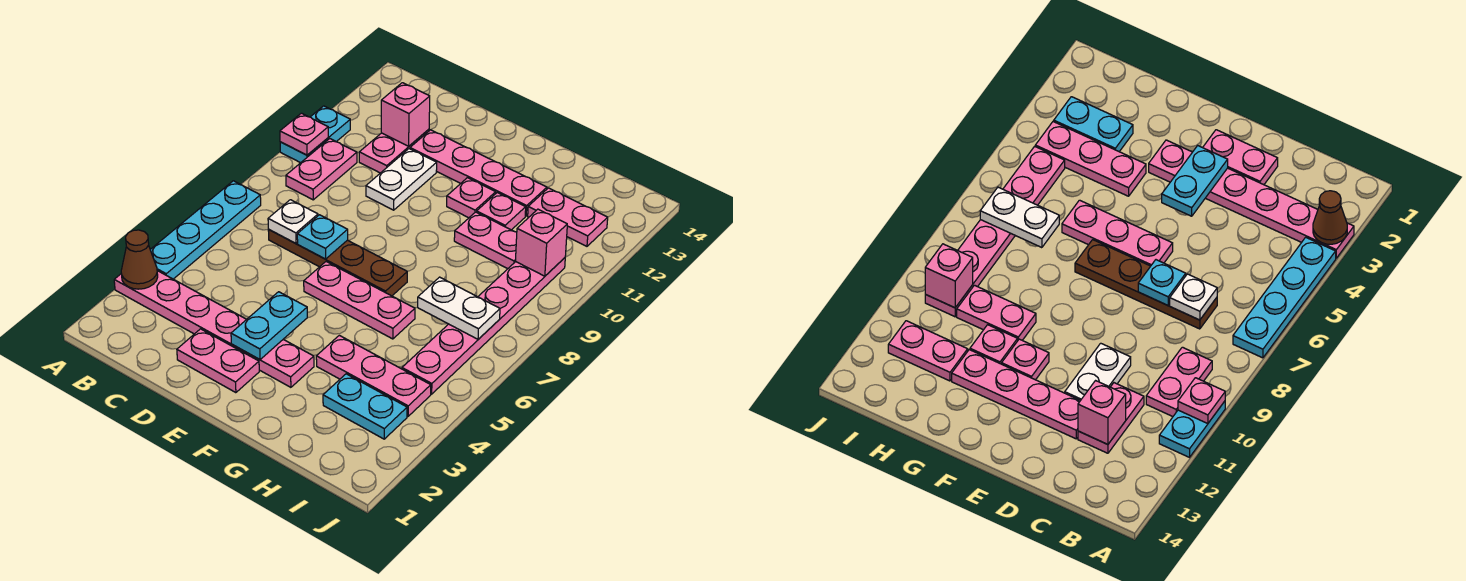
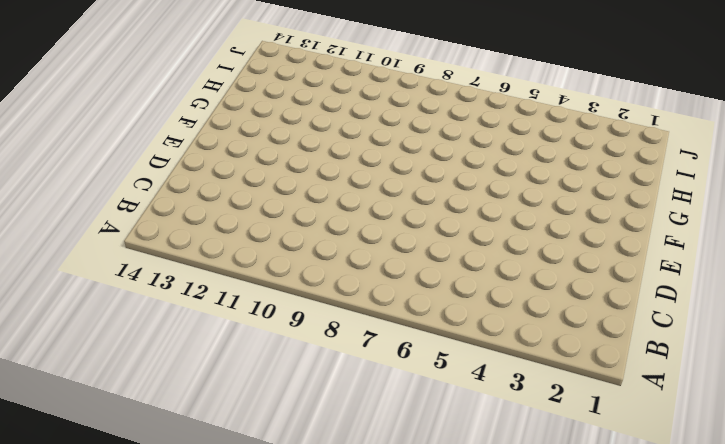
none -> pink 1x6 plate [114,271,314,387]
none -> cyan 1x4 plate [150,181,261,279]
none -> cyan 1x2 plate [280,106,350,163]

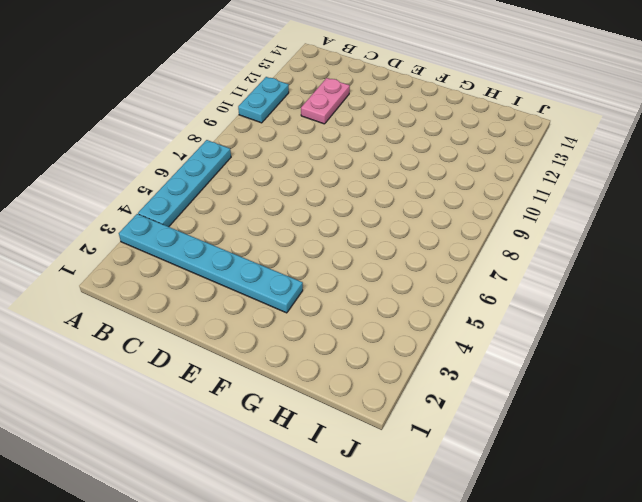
cyan 1x6 plate [119,214,303,313] -> pink 1x6 plate [114,271,314,387]
none -> pink 1x2 plate [286,139,357,200]
none -> brown 1x4 plate [268,229,407,296]
none -> pink 1x2 plate [177,329,259,393]

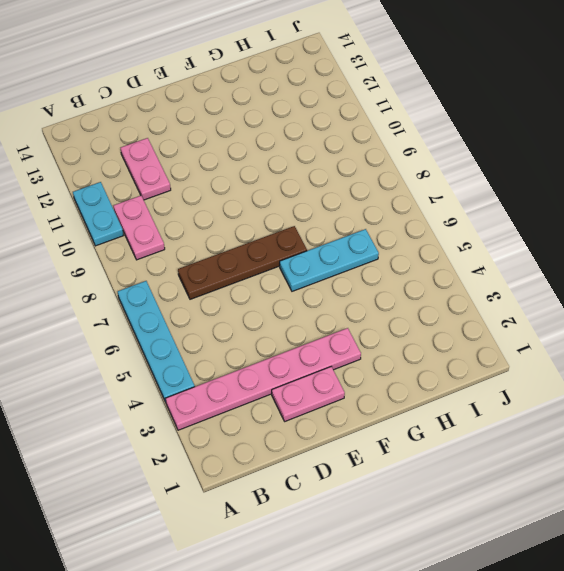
cyan 1x3 plate [280,229,379,291] -> pink 1x3 plate [304,262,415,339]
none -> white 1x2 plate [366,149,437,210]
none -> pink 1x4 plate [410,130,547,216]
none -> pink 1x1 plate [447,178,496,218]

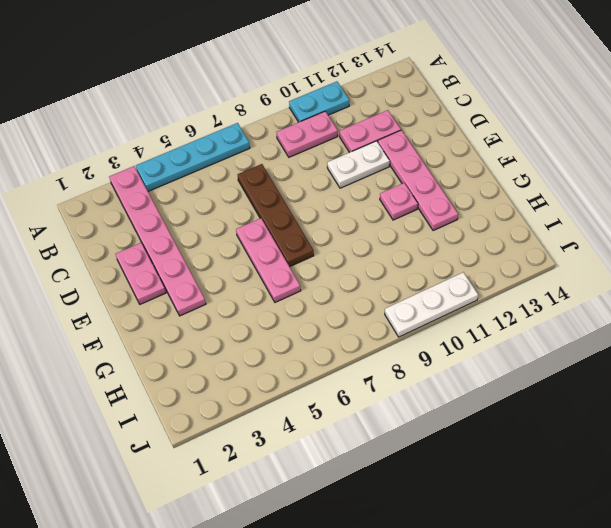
white 1x3 plate [385,272,478,337] -> none
none -> pink 1x3 plate [316,335,431,416]
none -> pink 1x2 plate [454,212,517,269]
none -> pink 1x1 plate [477,193,526,230]

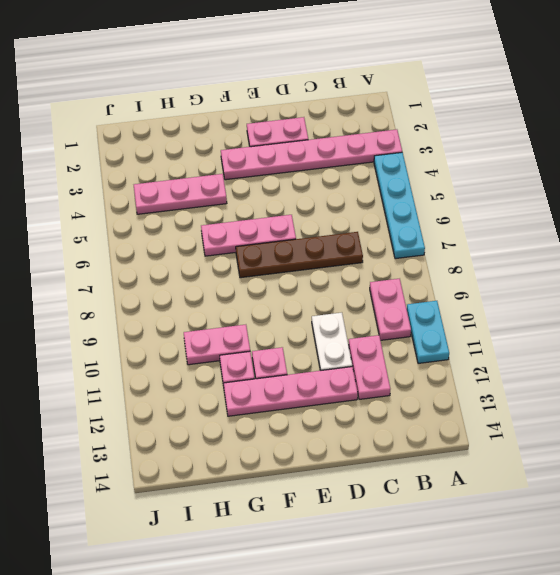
none -> cyan 1x2 plate [323,374,407,439]
none -> pink 1x2 plate [528,188,608,246]
none -> pink 1x6 plate [402,258,565,394]

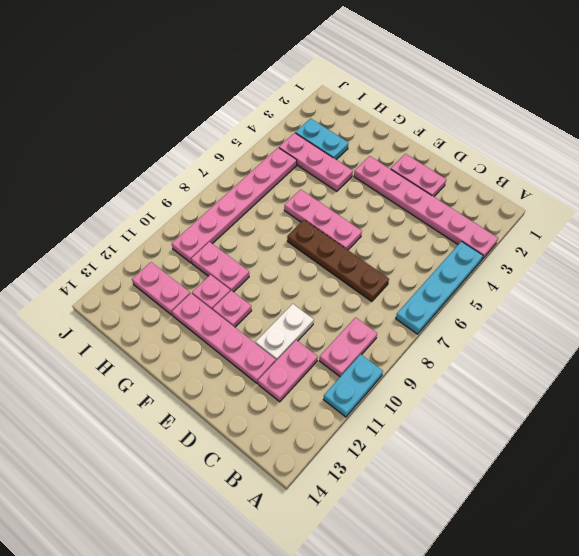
none -> brown 1x1 cone [121,230,158,289]
none -> pink 1x1 plate [280,113,328,155]
none -> white 1x1 plate [268,200,318,243]

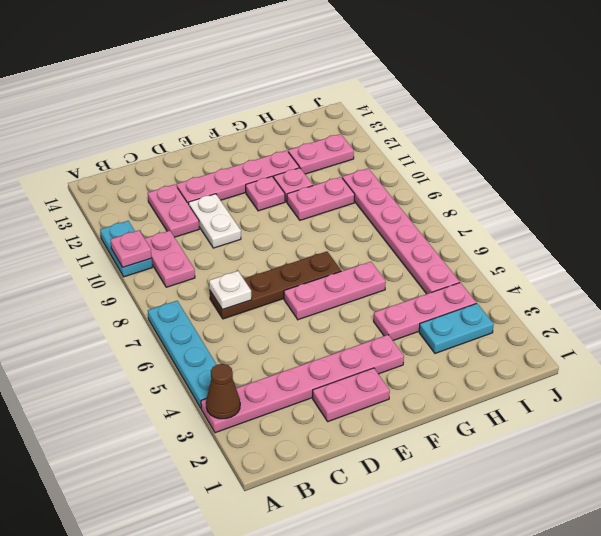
none -> pink 1x1 brick [381,83,430,146]
none -> cyan 1x1 plate [297,215,348,259]
none -> cyan 1x2 plate [231,292,307,360]

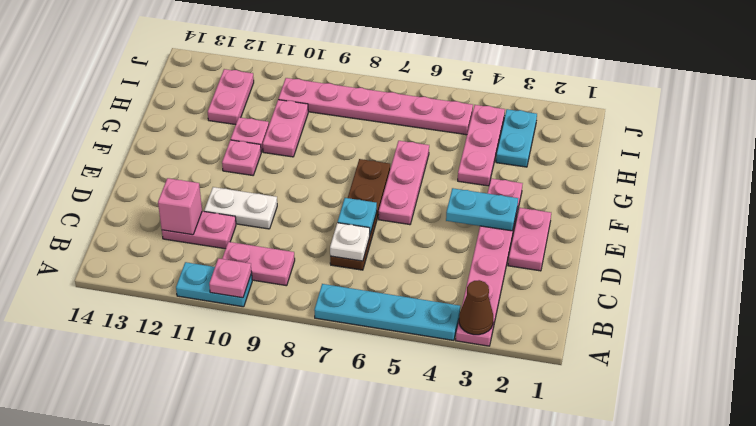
none -> pink 1x4 plate [410,130,547,216]
none -> white 1x2 plate [418,277,500,339]
none -> pink 1x1 brick [515,209,567,276]

